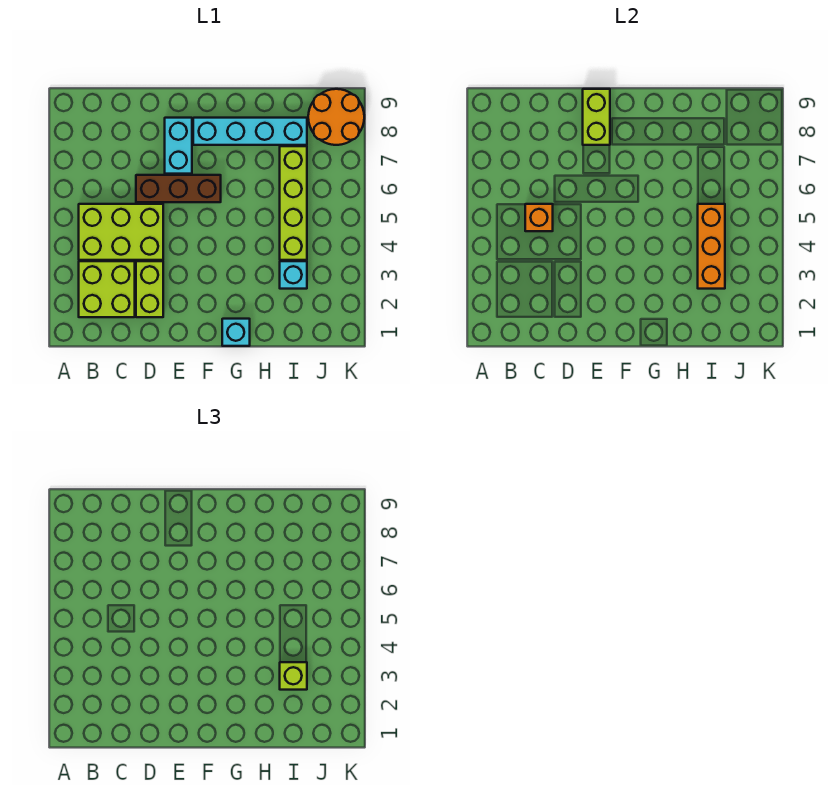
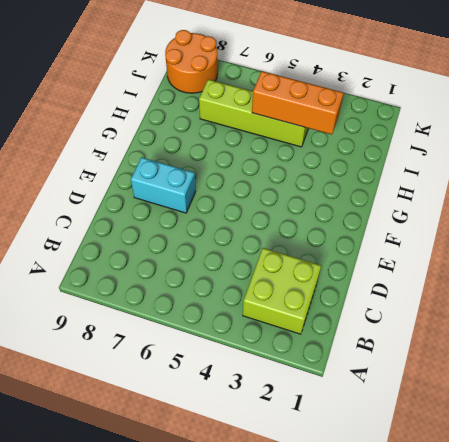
none -> lime 2x3 brick [79,204,163,260]
none -> lime 1x2 brick [136,261,163,317]
none -> brown 1x3 brick [136,175,221,202]

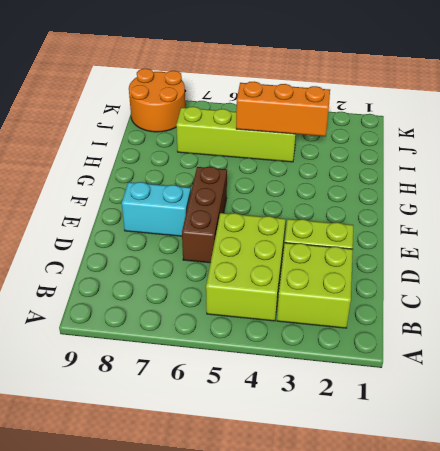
none -> cyan 1x4 brick [193,118,307,145]
none -> cyan 1x1 brick [222,319,250,346]
none -> cyan 1x1 brick [280,261,307,289]

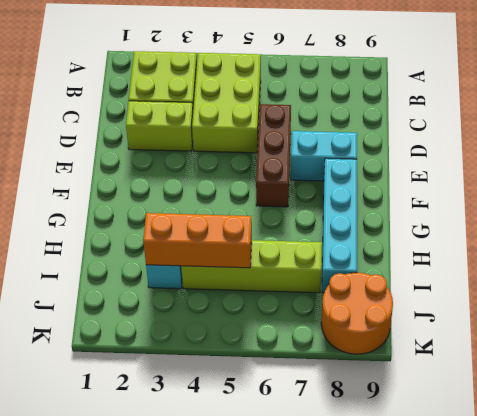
none -> cyan 1x1 brick [222,319,250,346]
none -> orange 1x1 brick [525,204,553,231]
none -> lime 1x2 brick [583,89,610,145]

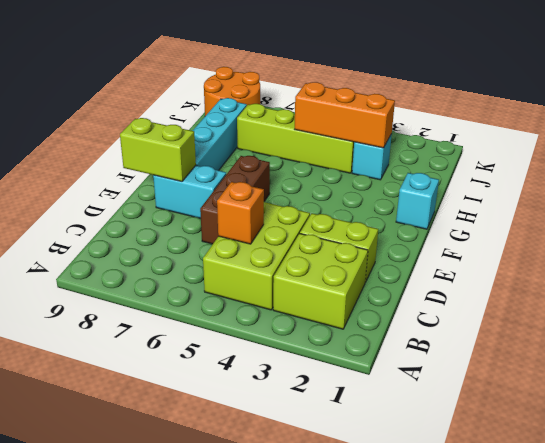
none -> lime 1x1 brick [280,662,307,690]

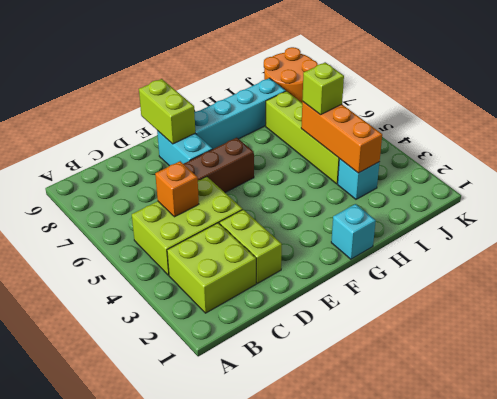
lime 1x1 brick [302,62,344,115] -> lime 1x1 brick moved to [280,662,307,690]

